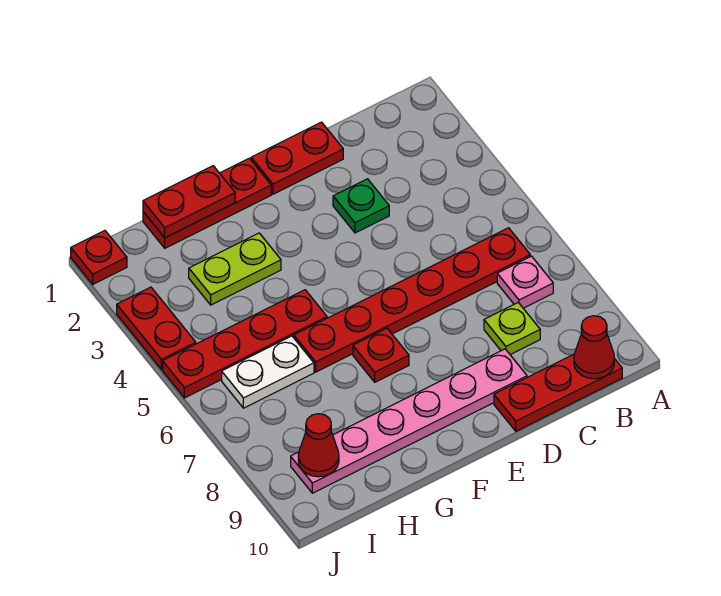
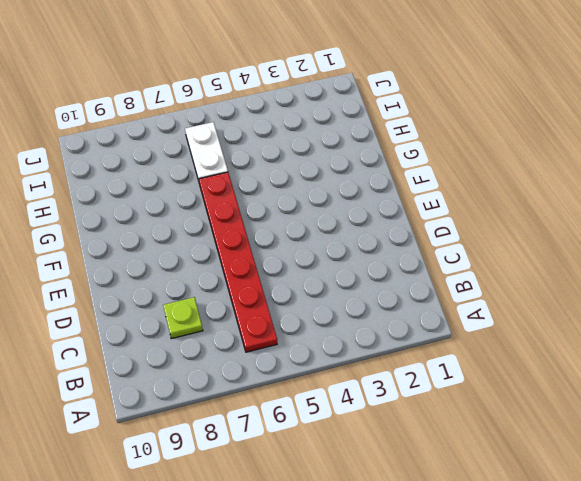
none -> pink 1x1 plate [497,256,553,308]
none -> red 1x3 plate [494,354,622,431]
none -> red 1x2 plate [251,122,343,194]

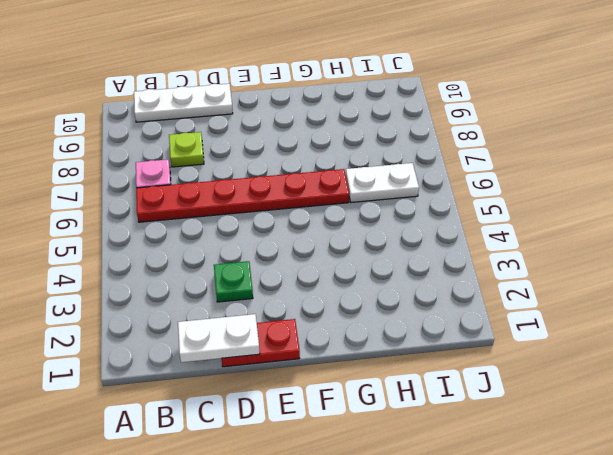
white 1x3 plate [134,84,233,122] -> red 1x3 plate [494,354,622,431]
white 1x2 plate [178,314,260,362] -> none
none -> pink 1x6 plate [291,349,527,493]
none -> red 1x3 plate [143,158,271,248]
none -> red 1x1 plate [353,328,409,382]

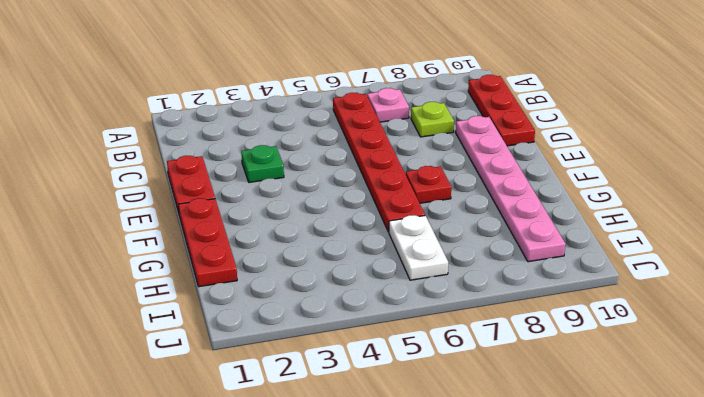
none -> lime 1x2 plate [189,233,281,305]
none -> red 1x4 plate [163,290,327,398]
none -> red 1x1 plate [71,231,127,284]

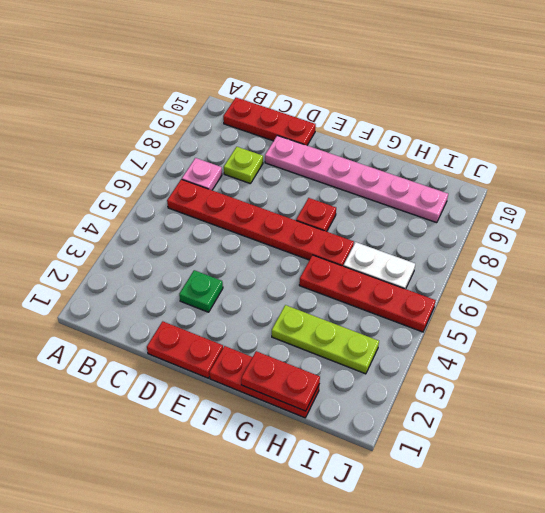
lime 1x3 plate [272,305,379,374] -> lime 1x2 plate [189,233,281,305]
none -> red 1x1 plate [71,231,127,284]
none -> red 1x2 plate [117,287,196,370]
none -> red 1x1 cone [574,316,614,379]

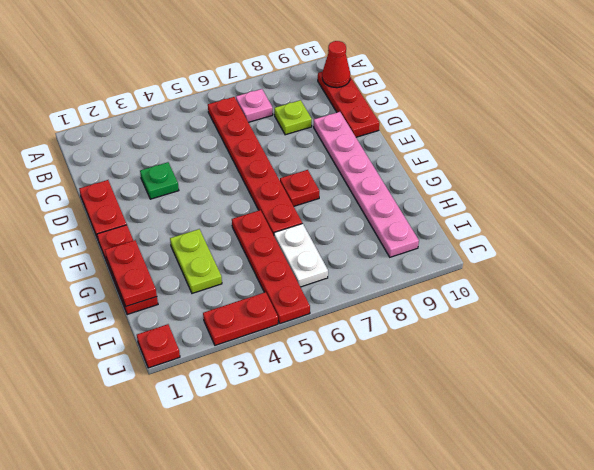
none -> red 1x1 cone [298,414,339,477]

